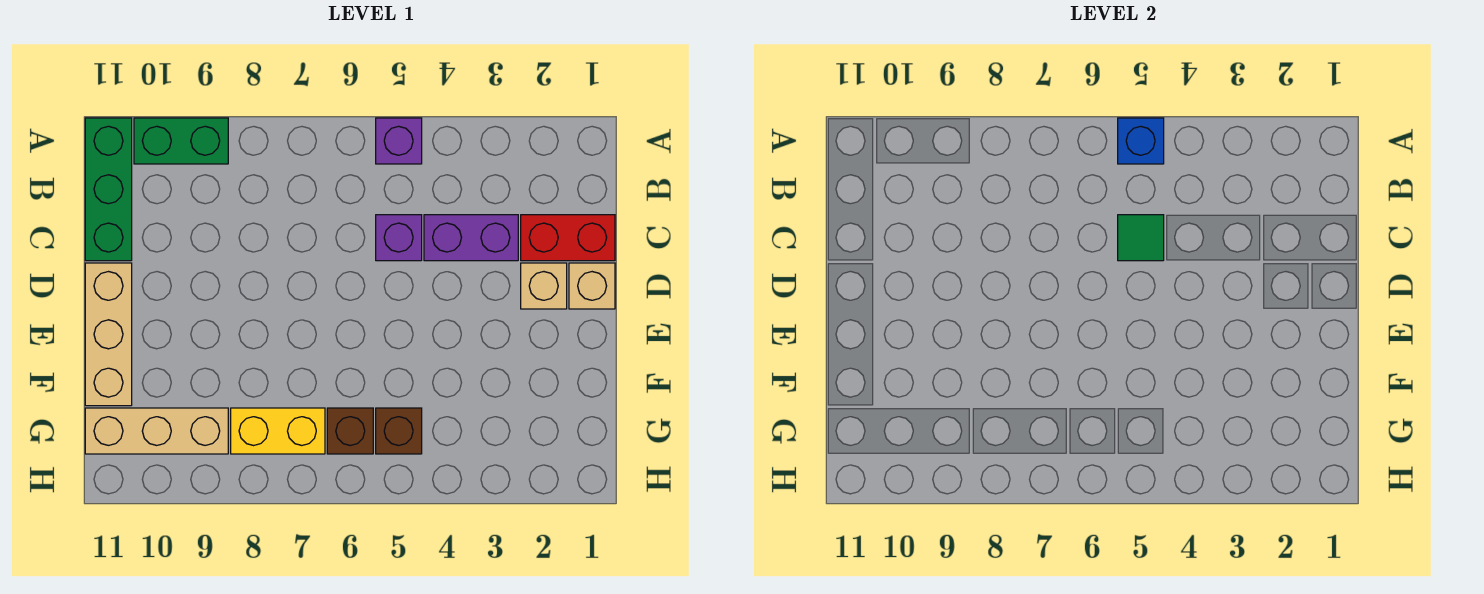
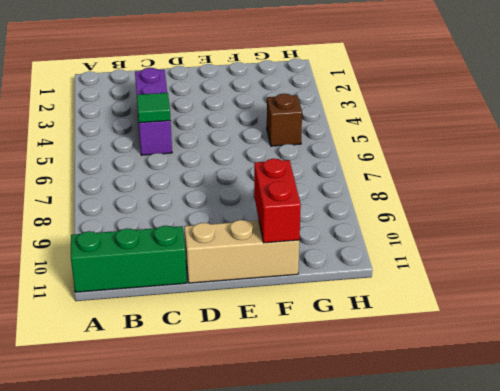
red 1x2 brick [254,159,301,243] -> red 1x2 brick moved to [521,215,615,261]
none -> purple 1x1 brick [376,118,422,164]
none -> green 1x2 brick [134,118,228,164]
none -> tan 1x1 brick [569,263,615,309]

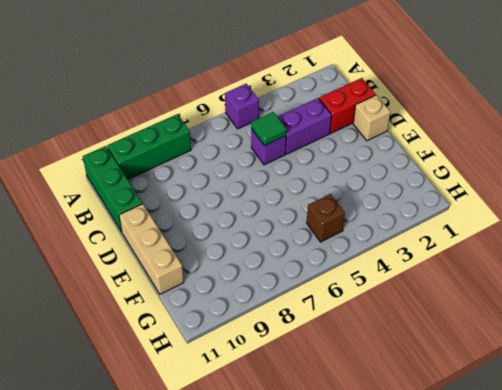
green 1x3 brick [107,114,191,179] -> green 1x2 brick [134,118,228,164]
none -> tan 1x1 brick [521,263,567,309]
none -> brown 1x1 brick [327,408,373,454]
none -> yellow 1x2 brick [231,408,325,454]

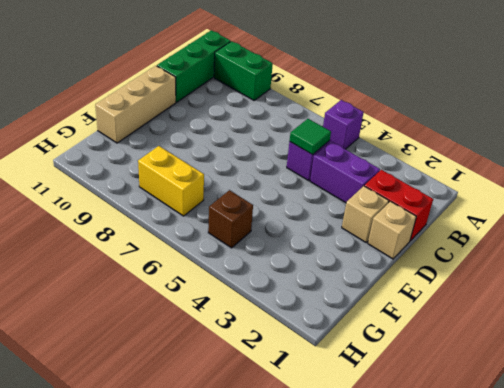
none -> brown 1x1 brick [327,408,373,454]
none -> tan 1x3 brick [85,408,228,454]
none -> blue 1x1 brick [1118,118,1164,164]

